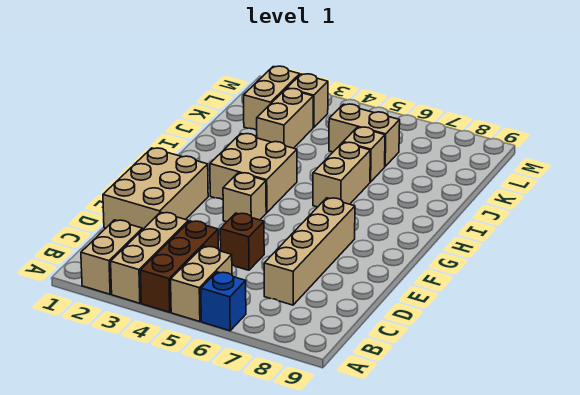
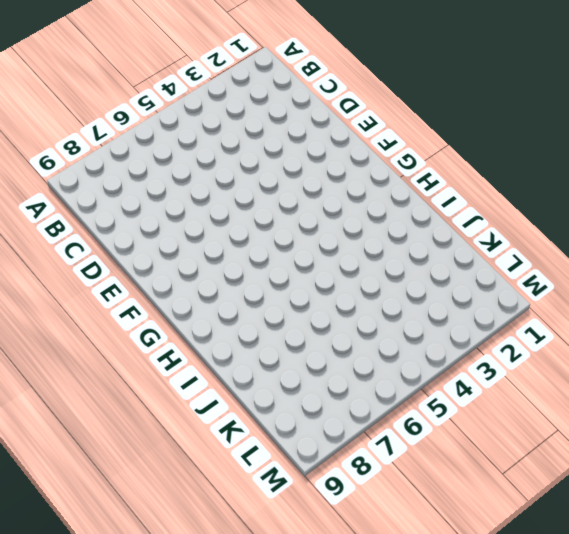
none -> tan 1x2 brick [81,220,142,294]
none -> tan 1x3 brick [111,212,189,303]
none -> brown 1x3 brick [140,221,218,312]

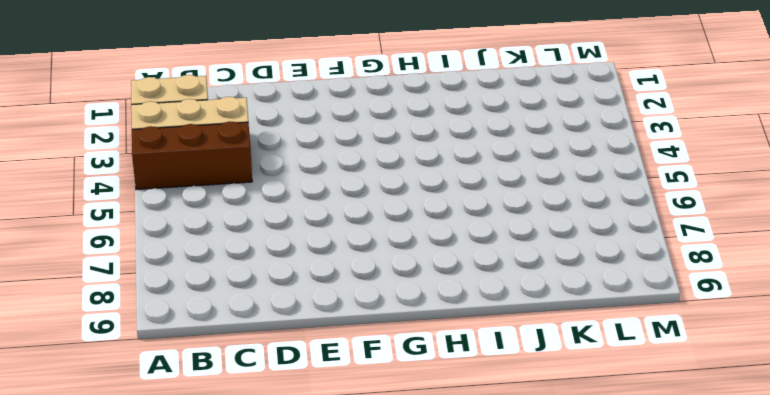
none -> tan 1x2 brick [171,246,232,322]
none -> blue 1x1 brick [201,272,246,331]
none -> tan 1x4 brick [264,198,355,305]

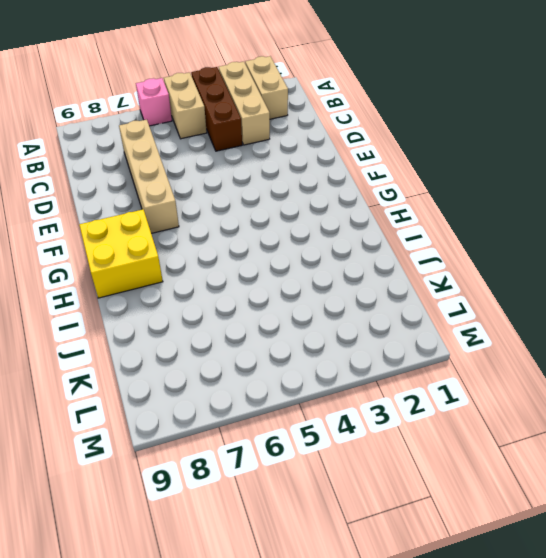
pink 1x1 brick [136,78,172,126] -> blue 1x1 brick [201,272,246,331]
yellow 2x2 brick [79,210,163,298] -> none
none -> tan 2x3 brick [103,148,208,230]
none -> brown 1x1 brick [220,213,264,270]
none -> tan 1x1 brick [223,173,266,222]

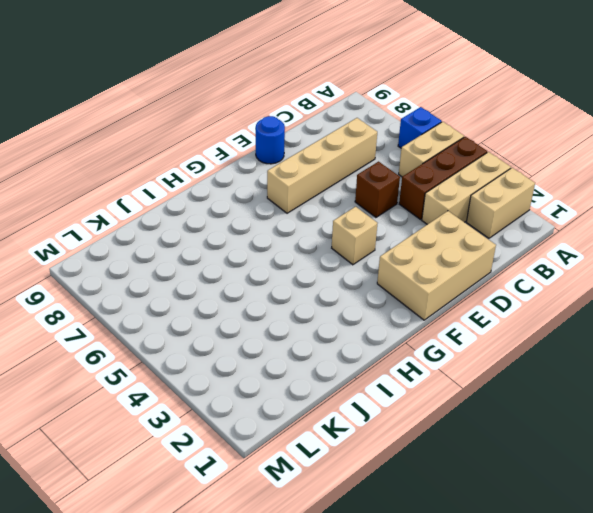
blue 1x1 round brick [256,116,285,164] -> none
none -> tan 2x2 brick [210,134,297,213]
none -> tan 1x2 brick [313,142,370,207]
none -> tan 1x2 brick [257,89,313,148]

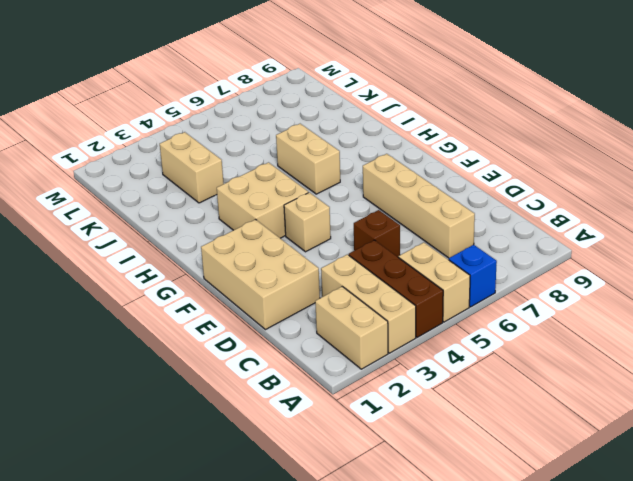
none -> tan 1x1 brick [343,127,385,182]
none -> tan 1x2 brick [244,66,300,130]
none -> tan 1x2 brick [329,104,400,166]

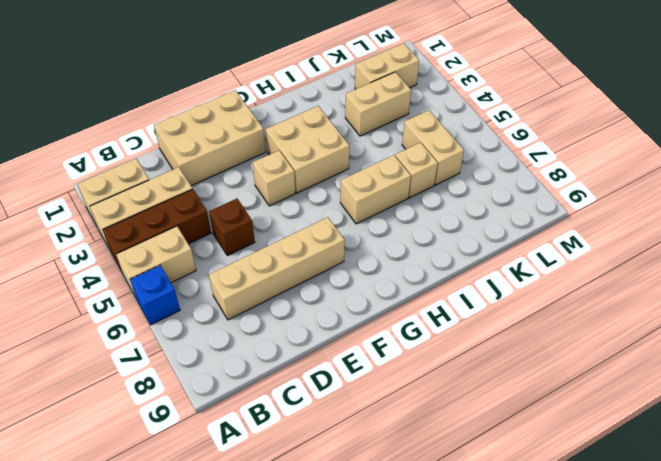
none -> tan 1x1 brick [287,74,328,128]

